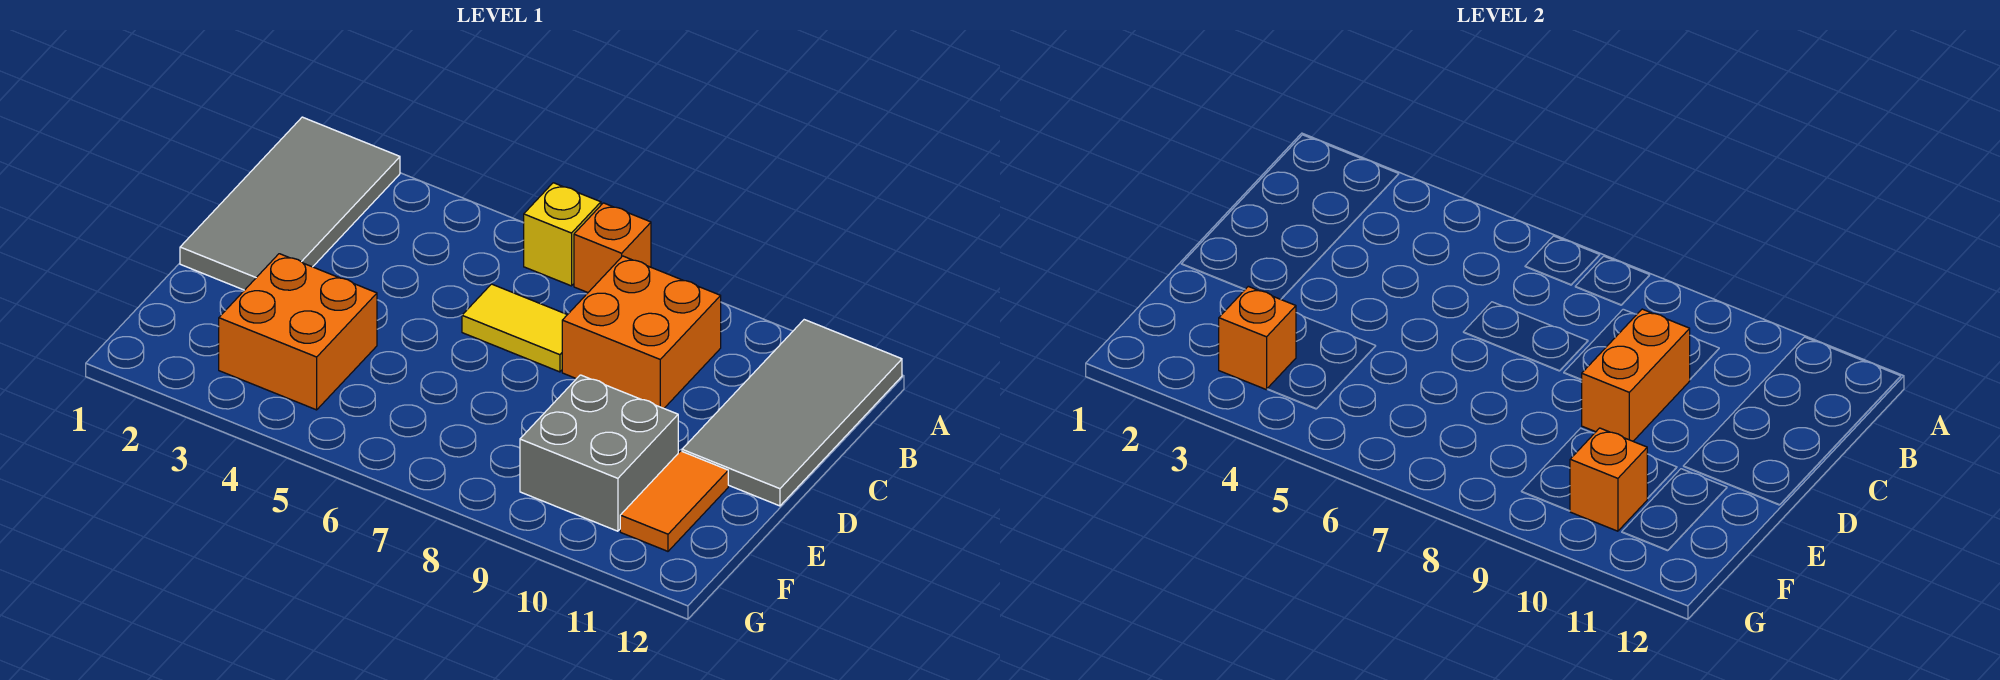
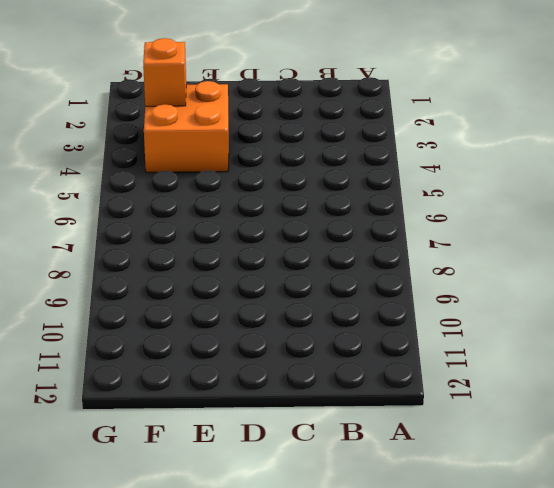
none -> grey 2x4 tile [180,117,400,290]
none -> yellow 1x1 brick [524,183,601,286]
none -> orange 1x1 brick [574,203,651,292]

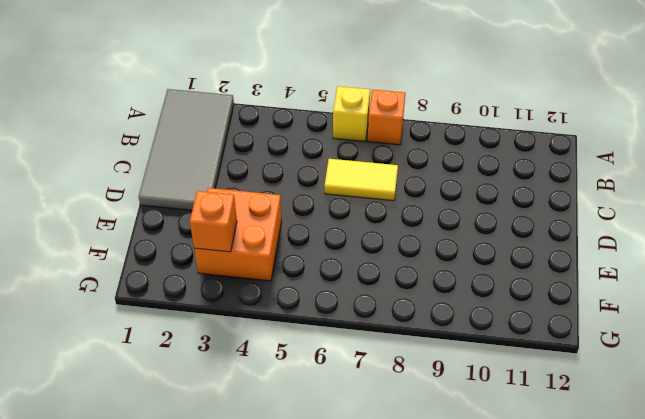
none -> grey 2x4 tile [682,320,902,506]
none -> orange 2x2 brick [562,256,721,408]
none -> grey 2x2 brick [520,375,678,531]

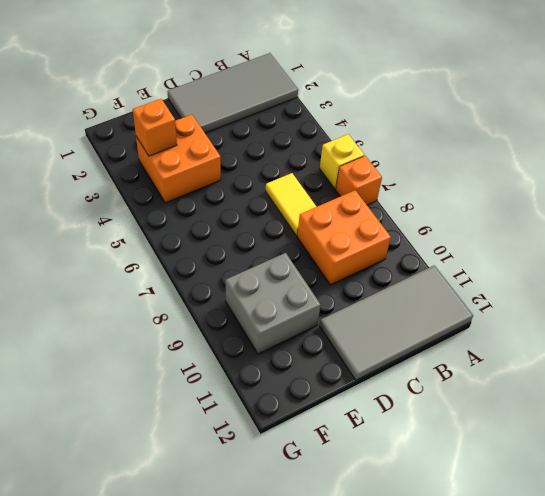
none -> orange 1x2 tile [620,451,728,551]
none -> orange 1x2 brick [1582,309,1690,441]
none -> orange 1x1 brick [1570,428,1647,531]

